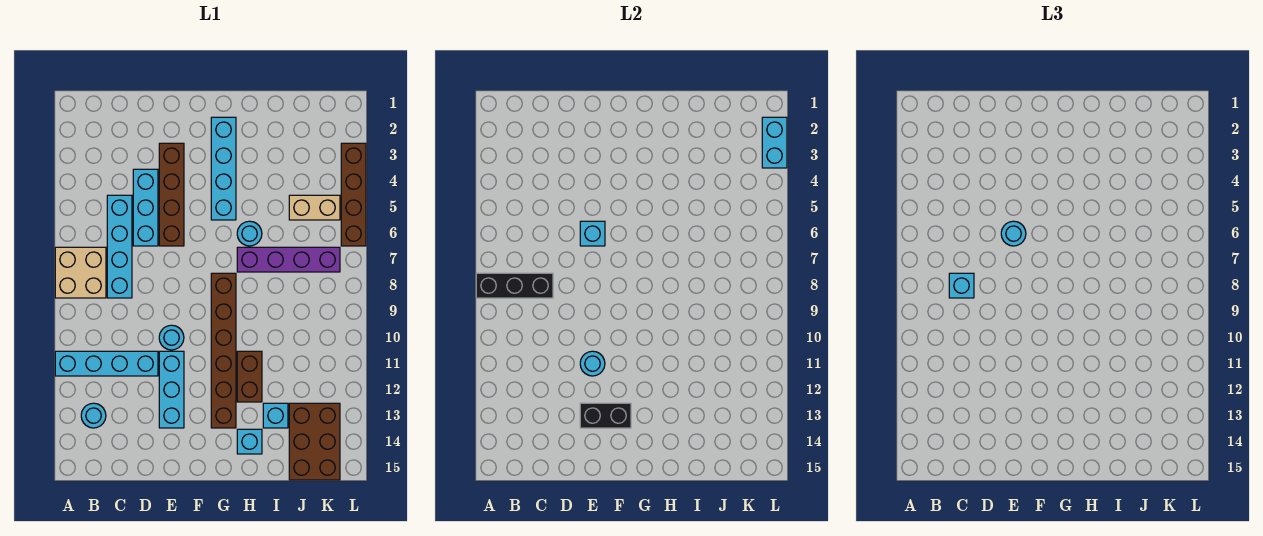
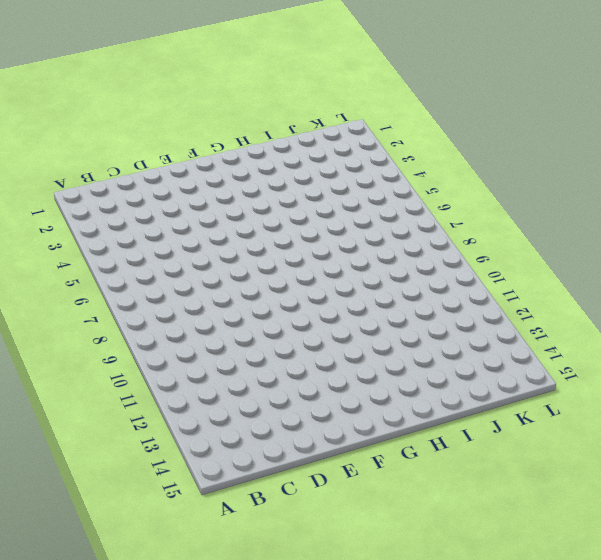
none -> tan 2x2 brick [55,247,106,298]
none -> cyan 1x4 brick [55,351,158,376]
none -> cyan 1x1 round brick [81,403,106,428]

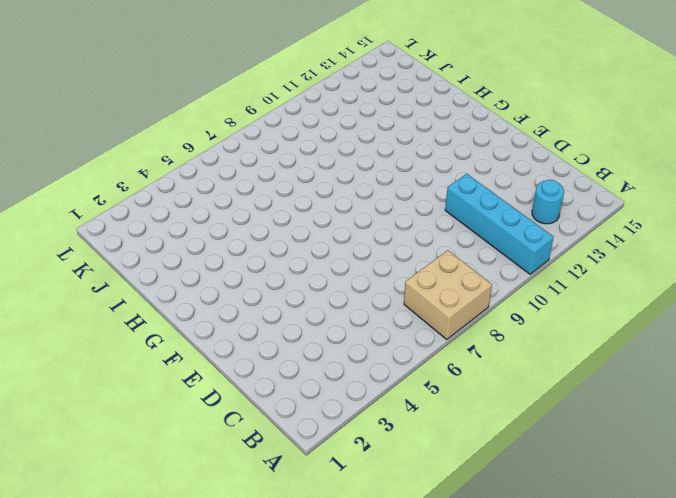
none -> cyan 1x4 brick [107,195,132,298]
none -> cyan 1x3 brick [133,169,158,246]
none -> brown 1x4 brick [159,143,184,246]

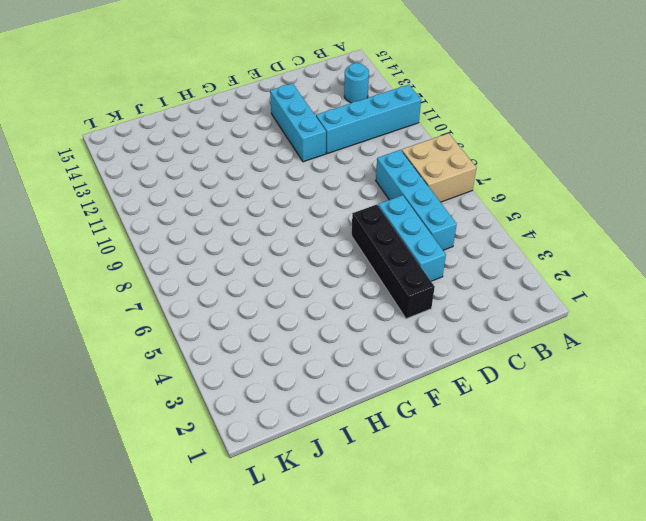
black 1x4 brick [352,204,435,319] -> brown 1x4 brick [159,143,184,246]
none -> cyan 1x1 round brick [159,325,184,350]
none -> cyan 1x4 brick [211,117,236,220]
none -> brown 1x6 brick [211,273,236,428]

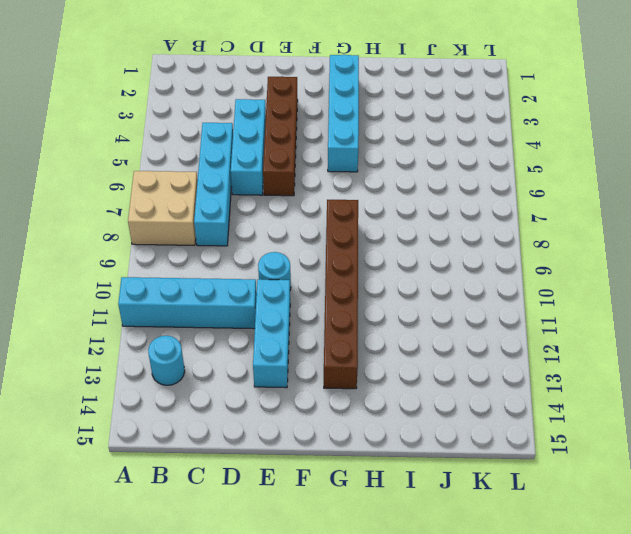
none -> cyan 1x1 round brick [237,221,262,246]
none -> purple 1x4 brick [237,247,340,272]
none -> brown 1x2 brick [237,351,262,402]

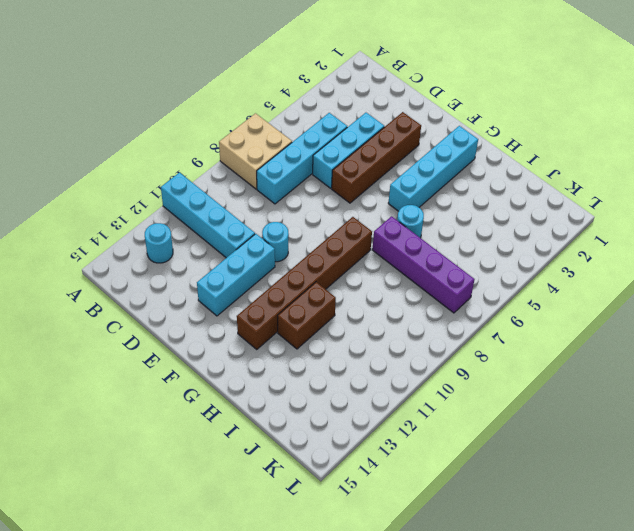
none -> cyan 1x1 brick [237,429,262,454]
none -> cyan 1x1 brick [263,403,288,428]
none -> tan 1x2 brick [289,195,340,220]

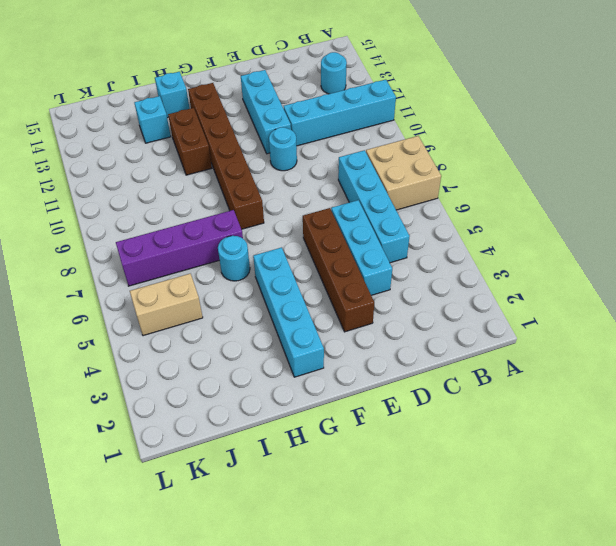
none -> brown 2x3 brick [289,403,340,480]
none -> brown 1x4 brick [341,143,366,246]
none -> black 1x3 brick [476,273,553,298]

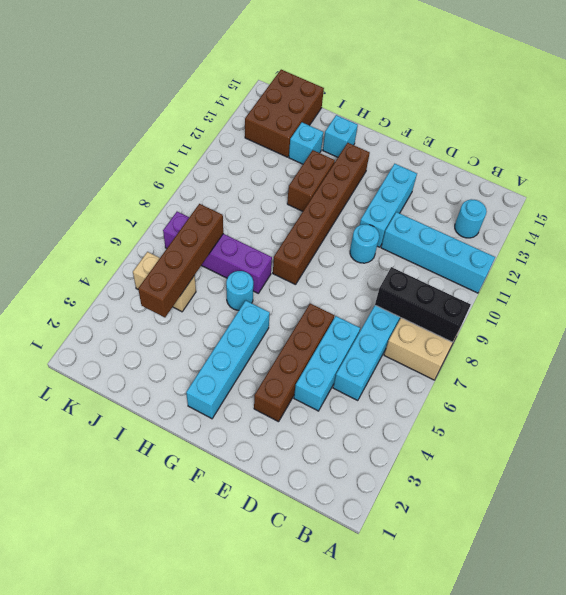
brown 1x4 brick [138,204,223,317] -> brown 1x4 brick moved to [341,143,366,246]
none -> cyan 1x1 brick [580,221,605,246]
none -> cyan 1x1 round brick [580,351,605,376]
none -> black 1x2 brick [580,403,631,428]

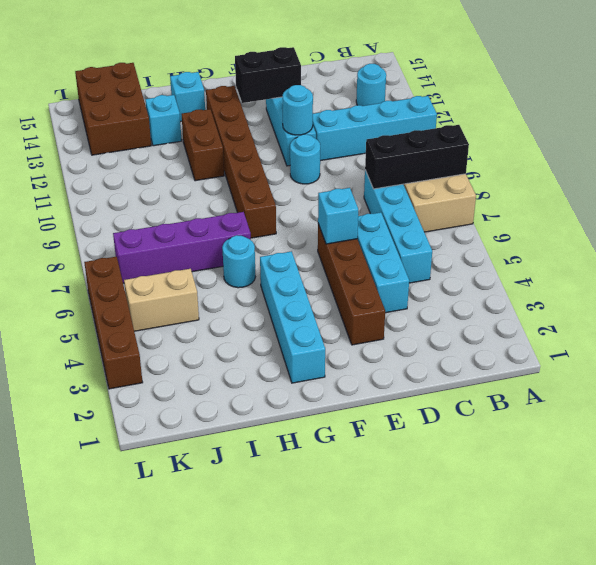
none -> cyan 1x2 brick [762,117,787,168]
none -> cyan 1x1 brick [949,273,974,298]
none -> cyan 1x1 round brick [1001,221,1026,246]

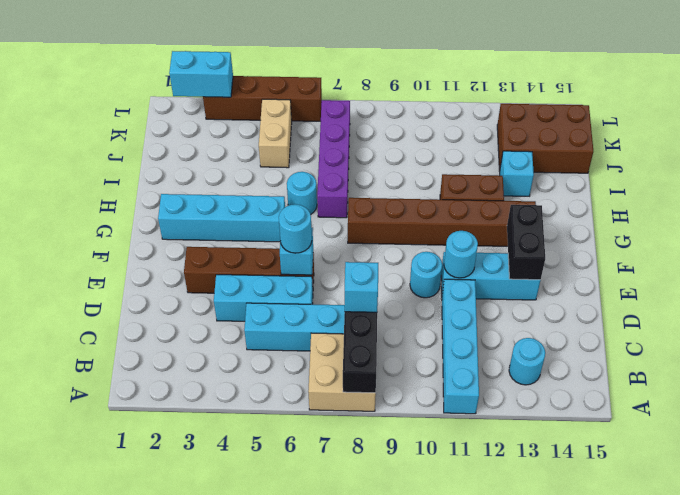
none -> cyan 1x1 brick [237,429,262,454]

